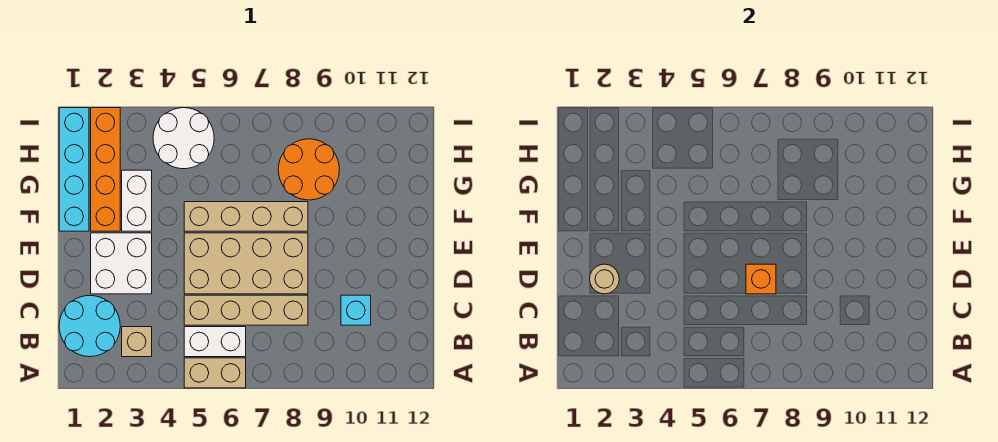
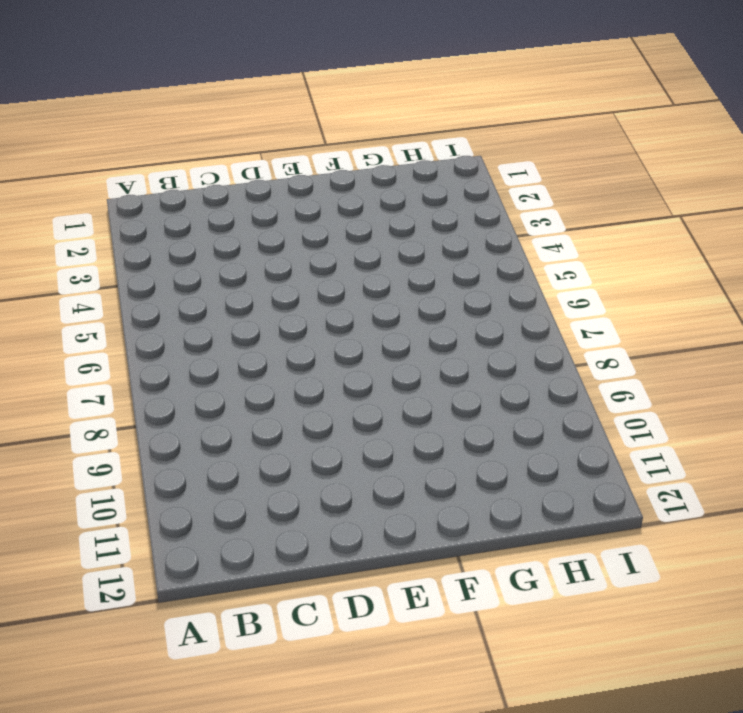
none -> tan 1x2 brick [184,358,246,388]
none -> cyan 2x2 round brick [59,296,120,357]
none -> tan 1x1 brick [122,327,152,357]

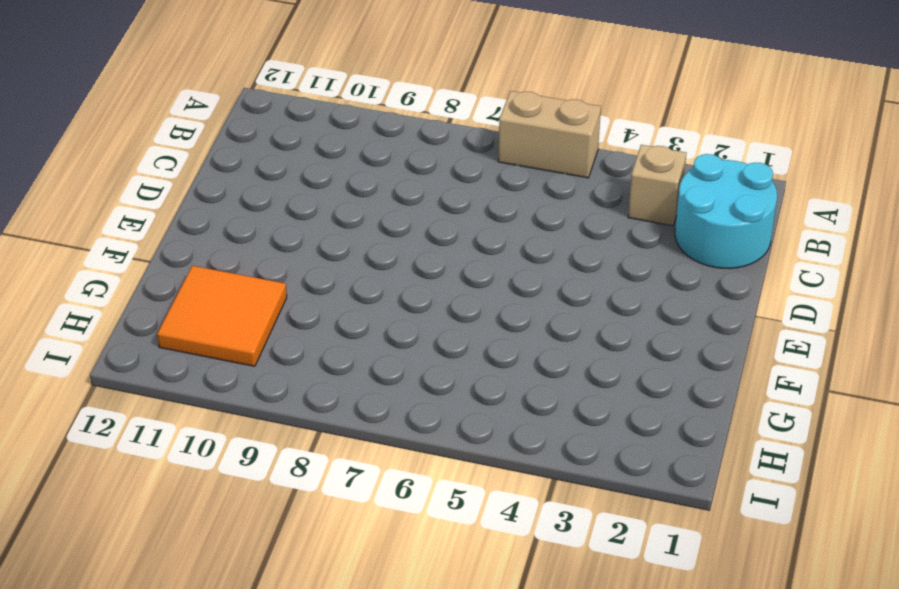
orange 2x2 tile [157,266,287,366] -> none
none -> white 1x2 brick [184,327,246,357]
none -> tan 1x4 brick [184,295,308,325]
none -> cyan 1x1 brick [341,295,371,325]

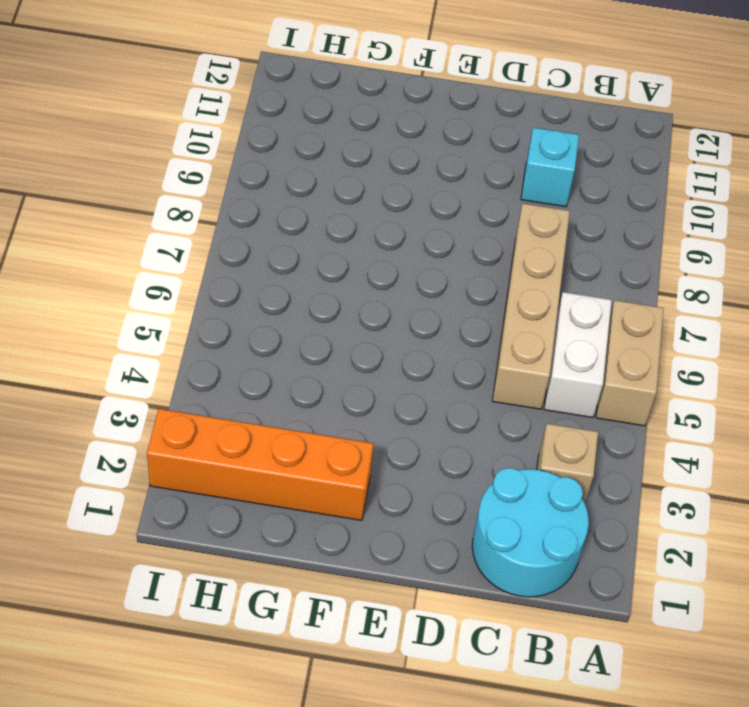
none -> white 2x2 brick [91,233,152,294]
none -> tan 2x4 brick [184,233,308,294]
none -> cyan 1x4 brick [59,108,89,231]

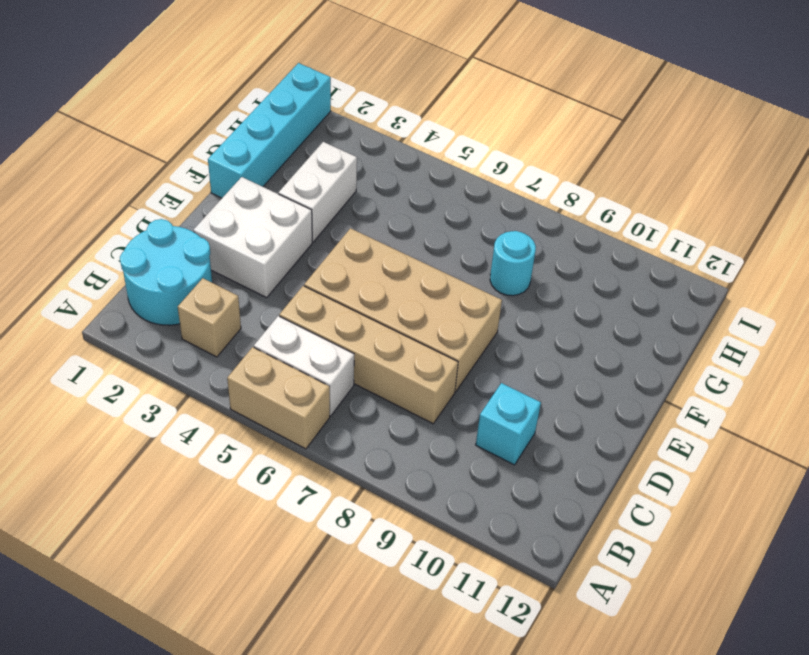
cyan 1x1 round brick [490,231,536,296] -> orange 2x2 round brick [278,139,339,200]
none -> orange 1x4 brick [91,108,120,231]
none -> tan 1x4 brick [184,202,308,231]
none -> white 2x2 round brick [153,108,214,169]

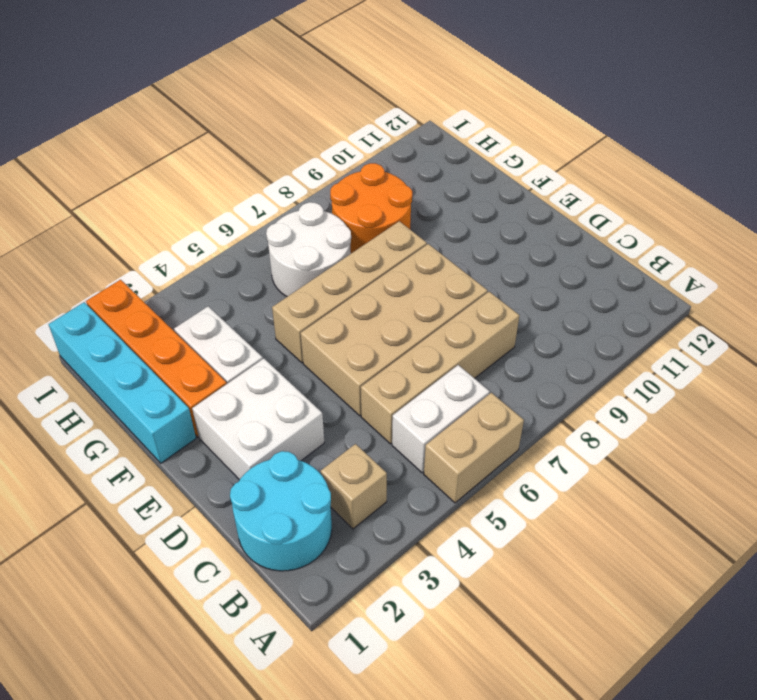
white 2x2 round brick [266,202,351,297] -> white 2x2 round brick moved to [153,108,214,169]
none -> cyan 1x1 brick [341,295,371,325]
none -> tan 1x1 round brick [590,264,619,294]
none -> orange 1x1 brick [746,264,776,294]

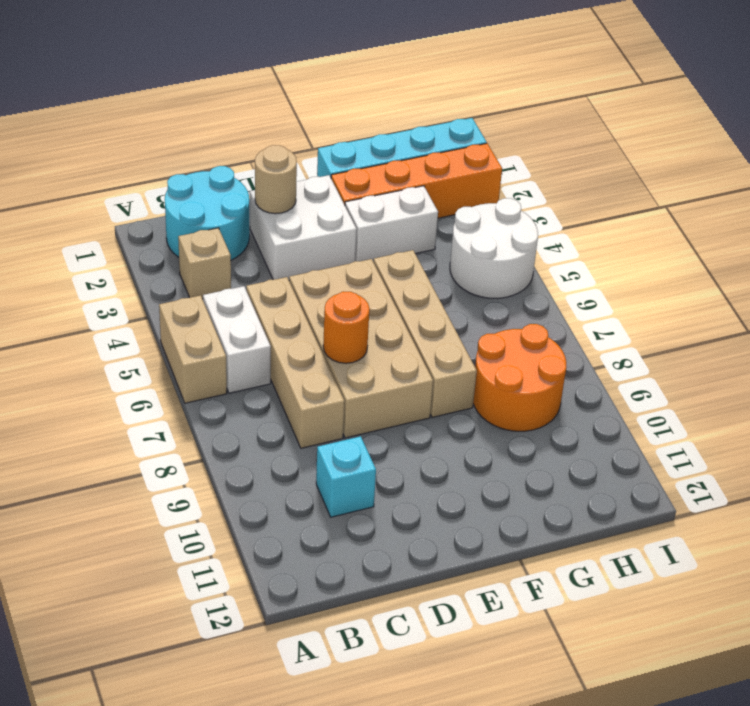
orange 1x1 round brick [323,292,369,363] -> orange 1x1 brick [746,264,776,294]

